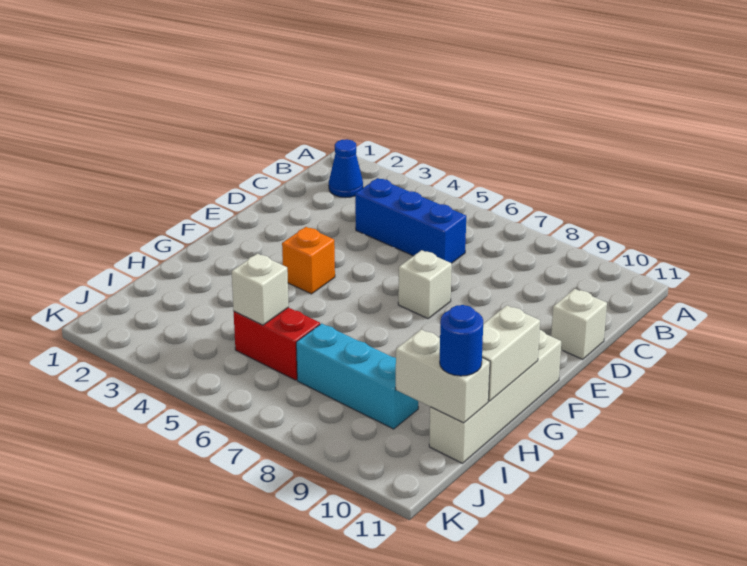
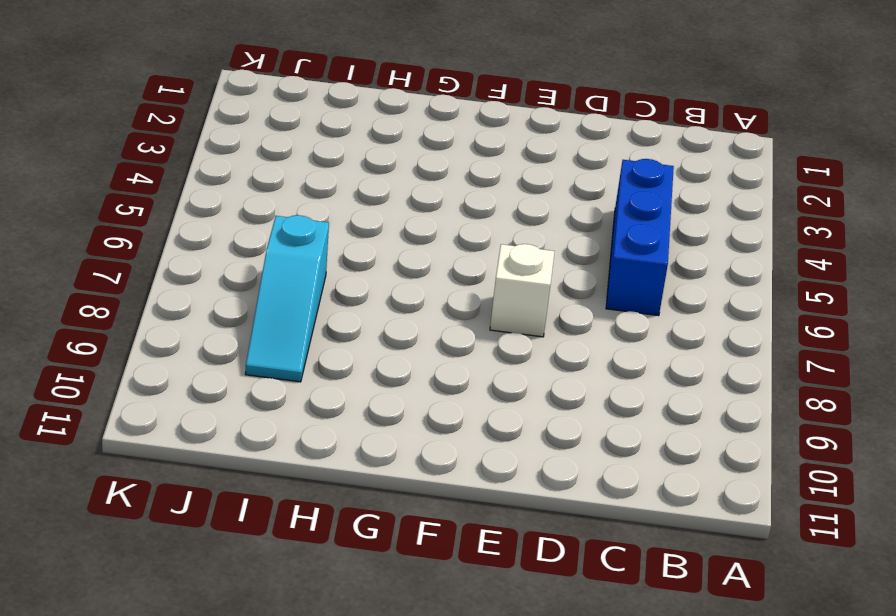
cyan 1x3 slope [245,215,329,382] -> cyan 1x3 brick [296,323,418,429]
none -> blue 1x1 cone [329,139,363,198]
none -> white 1x1 brick [551,289,607,359]
none -> orange 1x1 brick [282,227,335,294]

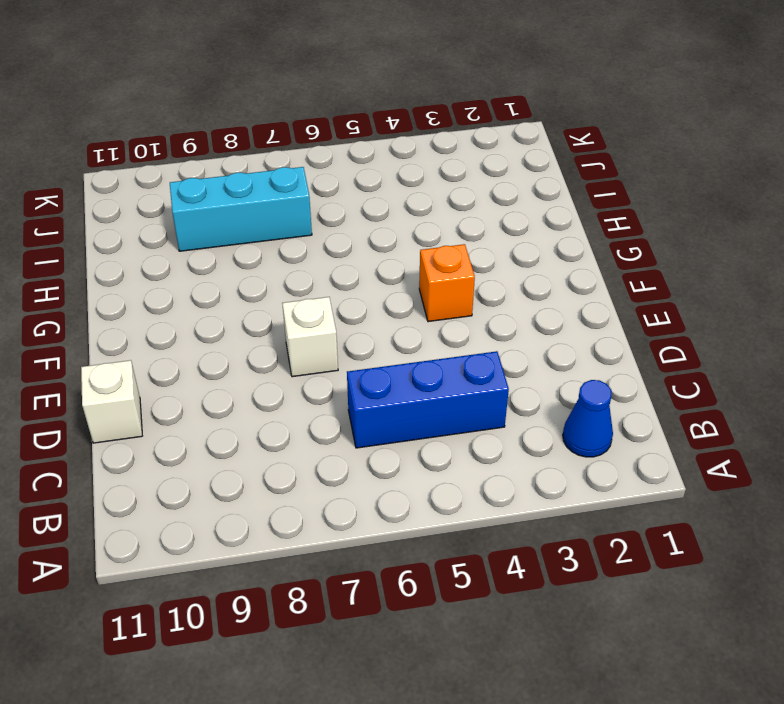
none -> white 1x4 brick [429,330,561,463]
none -> red 1x2 brick [234,307,320,380]
none -> white 1x2 brick [482,305,540,401]

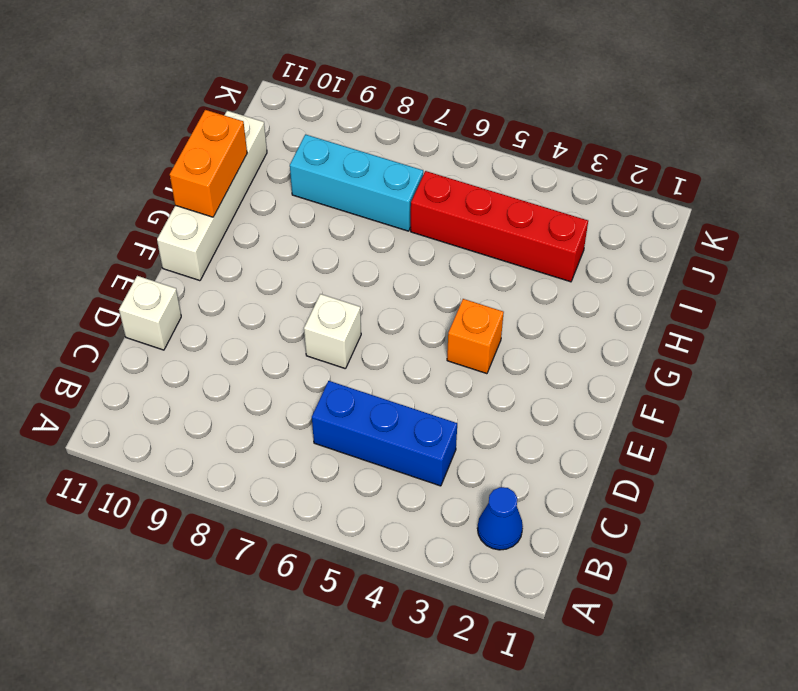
orange 1x2 brick [170,110,247,217] -> white 1x2 brick [482,305,540,401]
red 1x4 brick [411,171,588,282] -> red 1x2 brick [234,307,320,380]
none -> white 1x1 brick [232,254,289,325]
none -> white 1x2 brick [396,329,490,423]
none -> blue 1x1 round brick [440,305,483,376]

